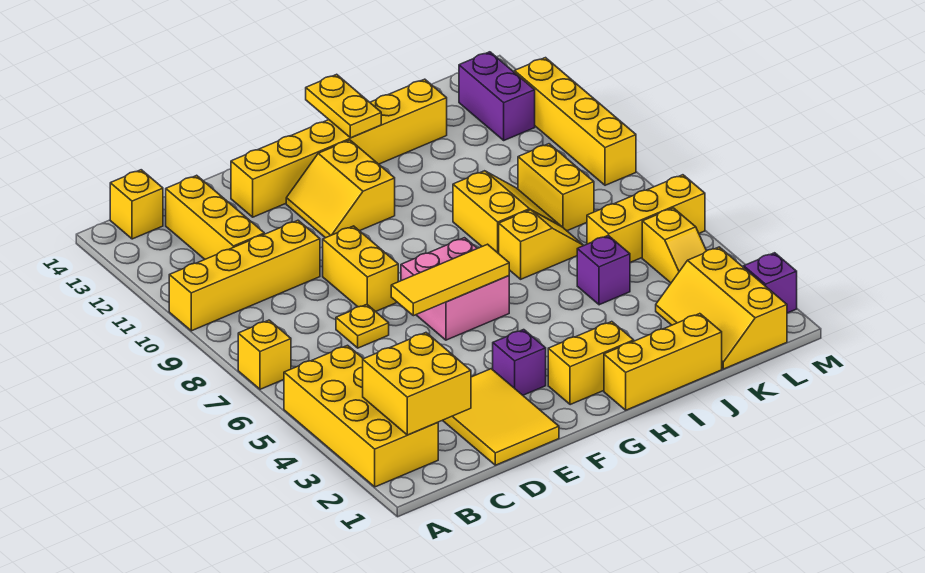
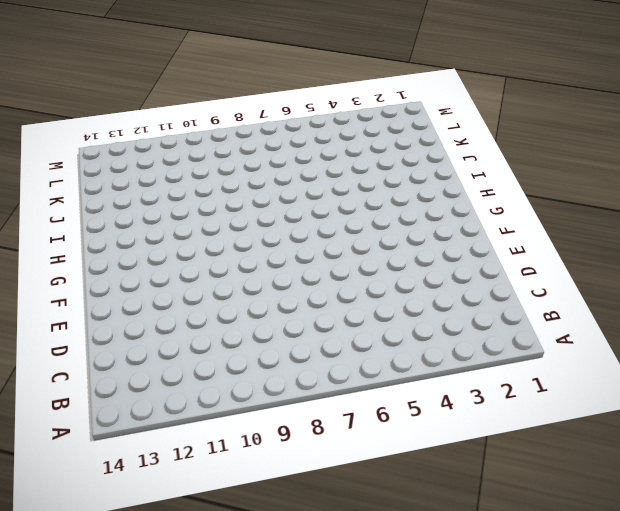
none -> yellow 2x4 brick [284,345,438,487]
none -> yellow 1x1 brick [238,320,291,389]
none -> yellow 1x4 brick [169,220,320,331]

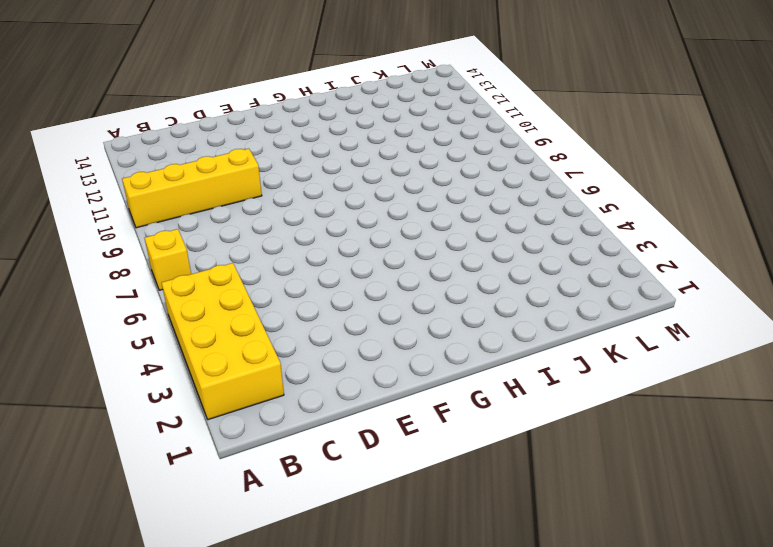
none -> yellow 1x1 brick [110,170,163,239]
none -> yellow 1x3 brick [166,175,264,259]
none -> yellow 2x3 tile [443,369,559,465]

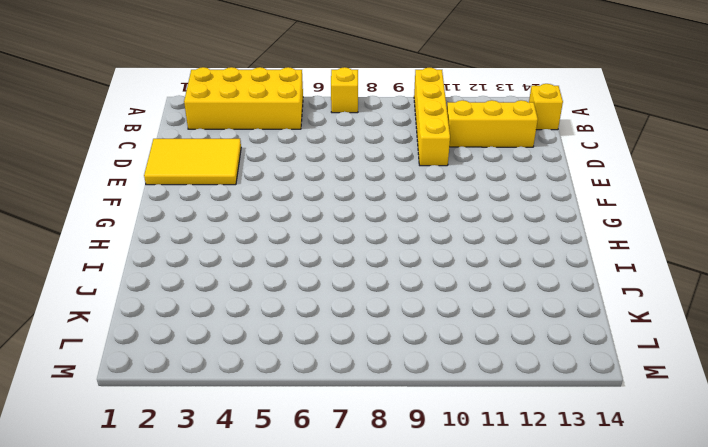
none -> yellow 1x1 plate [336,304,389,348]
none -> yellow 1x2 brick [323,226,398,312]
none -> yellow 1x6 brick [231,79,447,217]

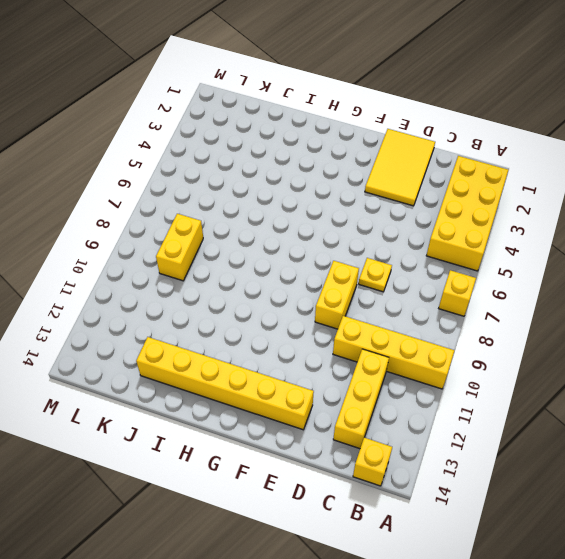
none -> purple 1x1 brick [493,330,546,395]
none -> pink 2x2 brick [401,238,509,340]
none -> yellow 2x2 slope [286,140,395,238]

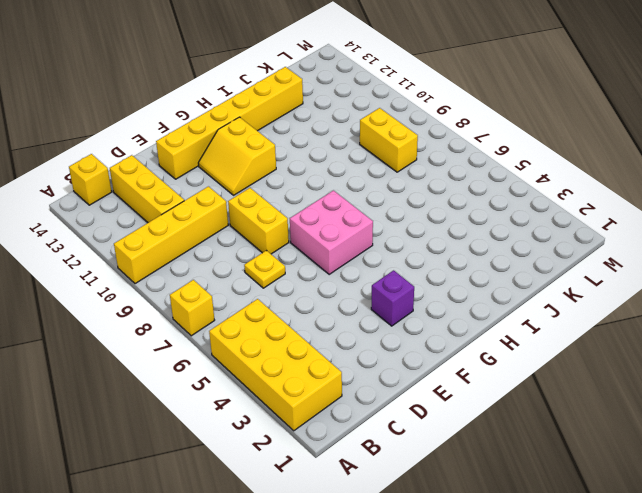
none -> yellow 2x3 tile [443,369,559,465]
none -> yellow 1x2 brick [548,322,634,405]
none -> yellow 1x3 brick [604,314,722,410]

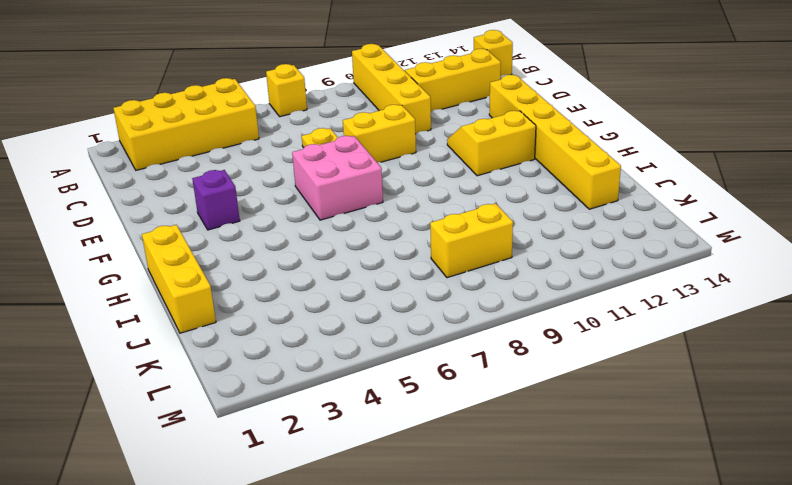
none -> yellow 2x3 tile [443,369,559,465]
none -> yellow 1x2 brick [548,322,634,405]
none -> yellow 1x2 slope [499,210,584,279]

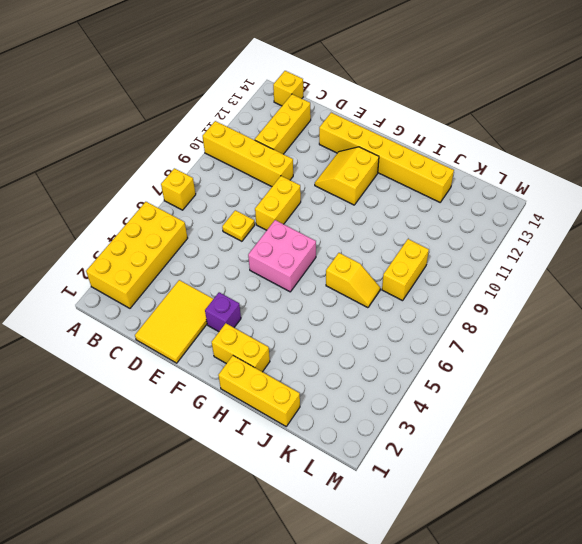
none -> yellow 2x2 slope [453,171,559,254]
none -> purple 1x1 brick [577,235,630,305]
none -> yellow 2x3 slope [656,247,787,369]

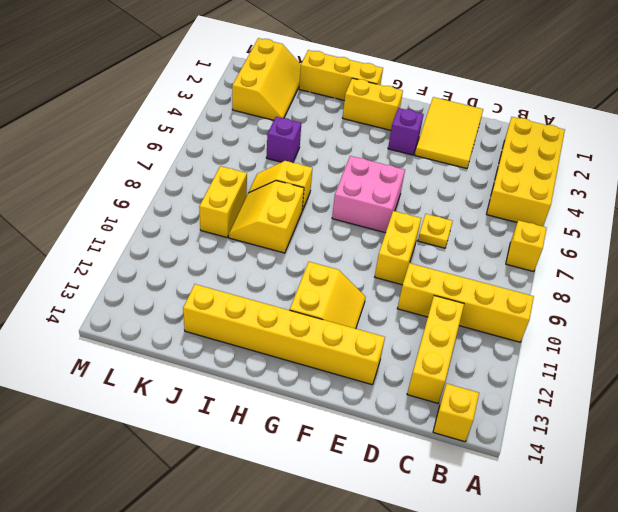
none -> yellow 1x3 brick [587,175,705,263]
none -> yellow 1x2 slope [642,208,706,283]
none -> purple 1x2 brick [459,52,535,140]

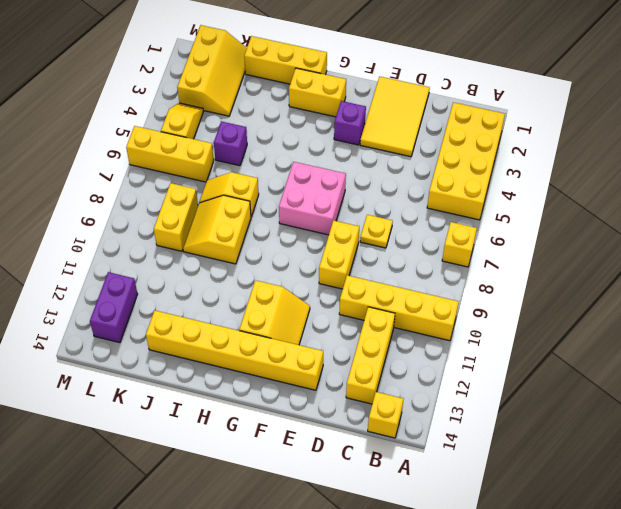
none -> purple 1x1 brick [744,253,797,313]
none -> yellow 1x4 brick [514,58,636,185]
none -> yellow 2x2 brick [363,333,471,435]

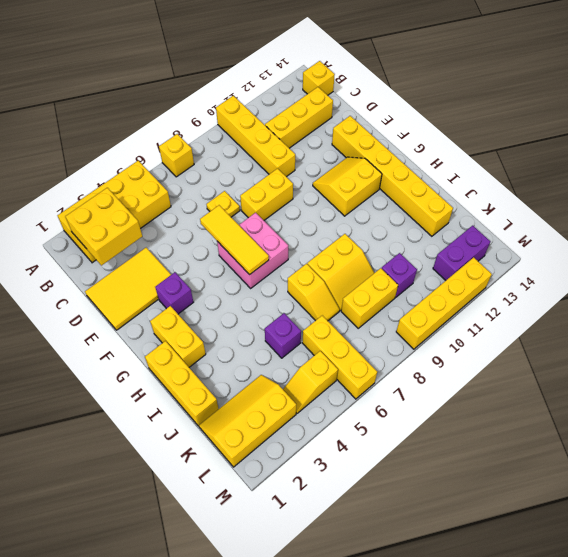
purple 1x1 brick [381,253,417,297] -> purple 1x1 brick moved to [744,253,797,313]
none -> yellow 1x2 plate [306,74,381,138]

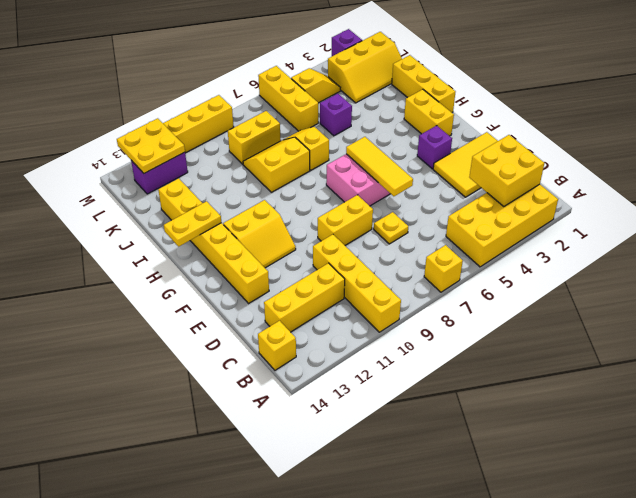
yellow 2x2 plate [117,118,185,173] -> none

